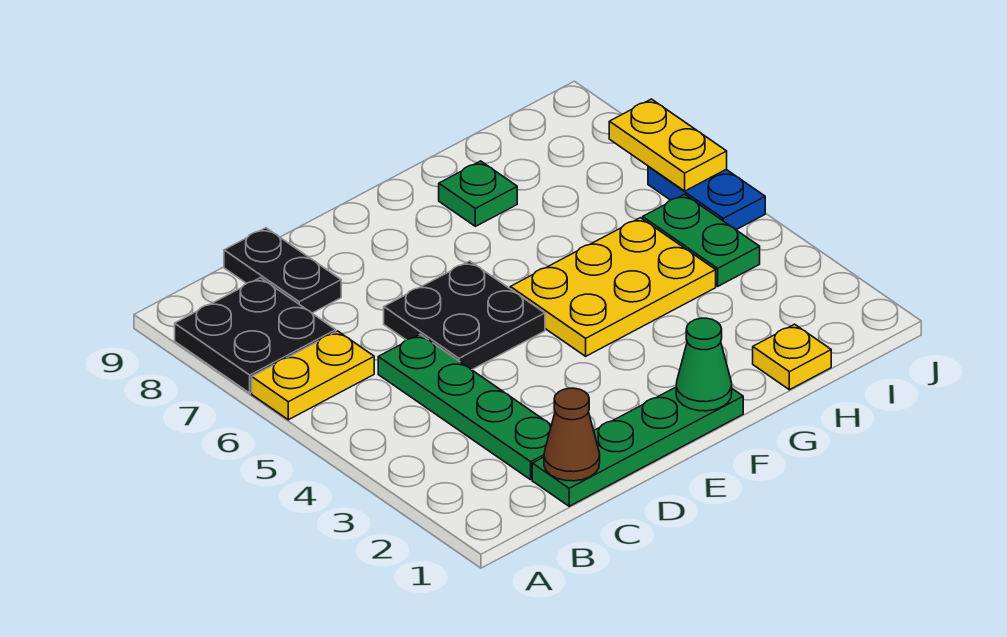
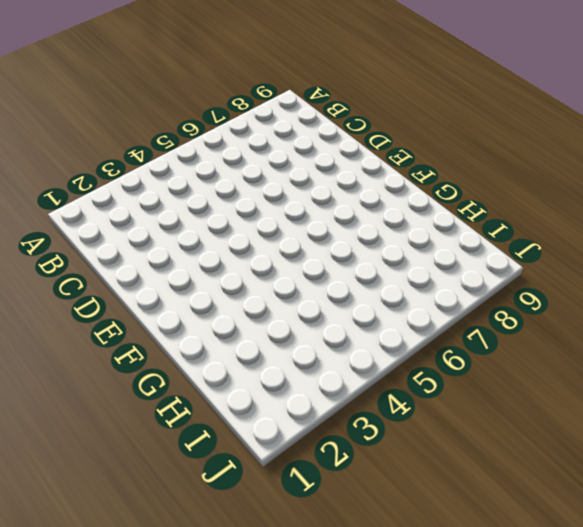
none -> yellow 1x2 plate [252,331,374,420]
none -> black 2x2 plate [175,278,336,393]
none -> green 1x4 plate [532,387,743,506]

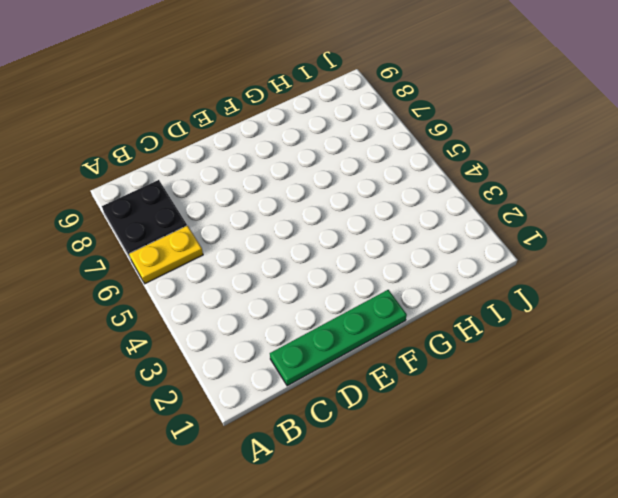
none -> green 1x4 plate [378,334,551,480]
none -> black 1x2 plate [224,228,341,313]
none -> black 2x2 plate [384,261,545,370]

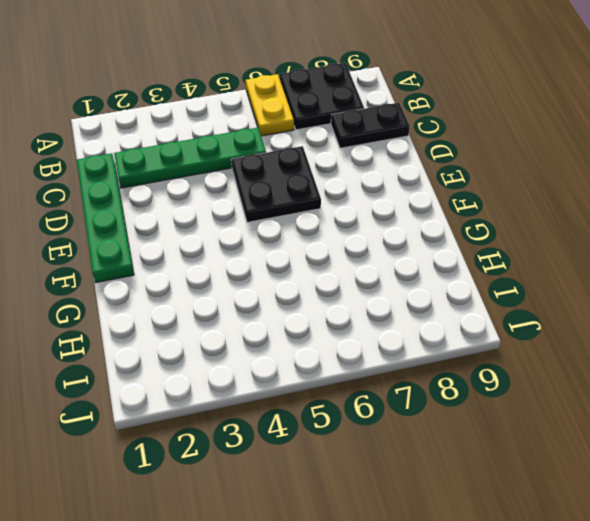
none -> yellow 2x3 plate [510,218,716,356]
none -> green 1x1 plate [439,161,517,226]
none -> yellow 1x1 plate [753,324,831,390]

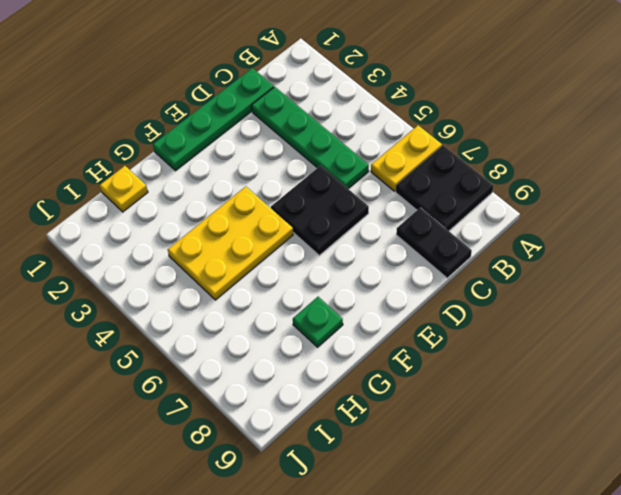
none -> green 1x2 plate [643,194,760,286]
none -> blue 1x2 plate [648,166,765,230]
none -> brown 1x1 cone [544,388,600,481]

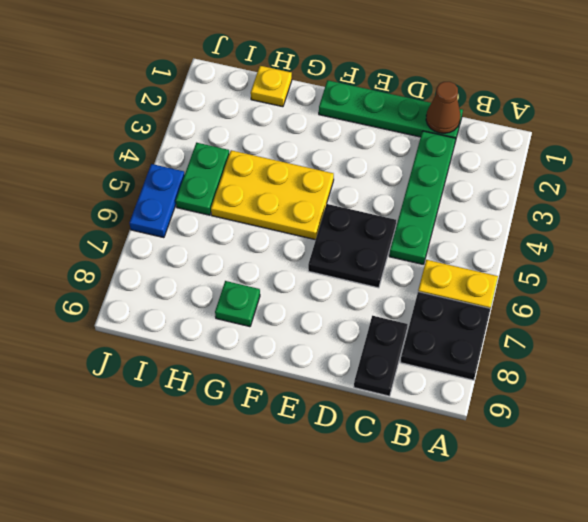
none -> green 1x1 cone [676,318,732,411]
none -> yellow 1x2 plate [609,99,727,191]

